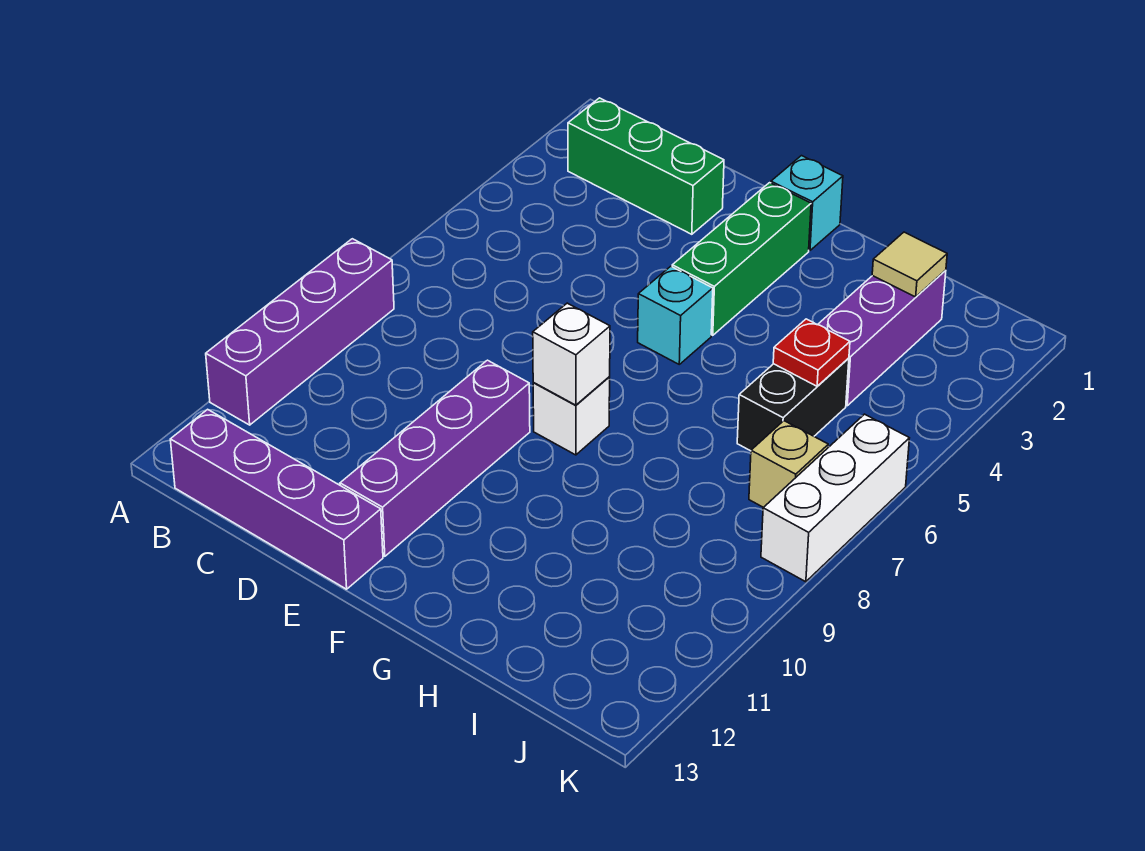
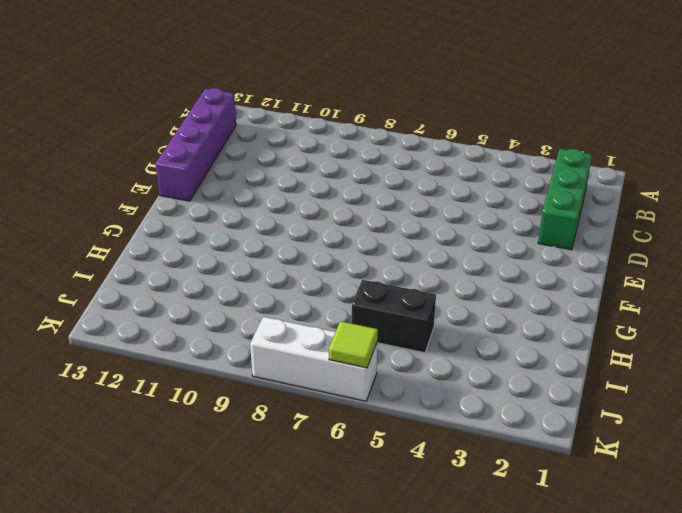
lime 1x1 tile [329,321,378,368] -> none
none -> purple 1x4 brick [206,239,394,425]
none -> purple 1x4 brick [340,360,530,556]
none -> cyan 1x1 brick [771,156,843,250]

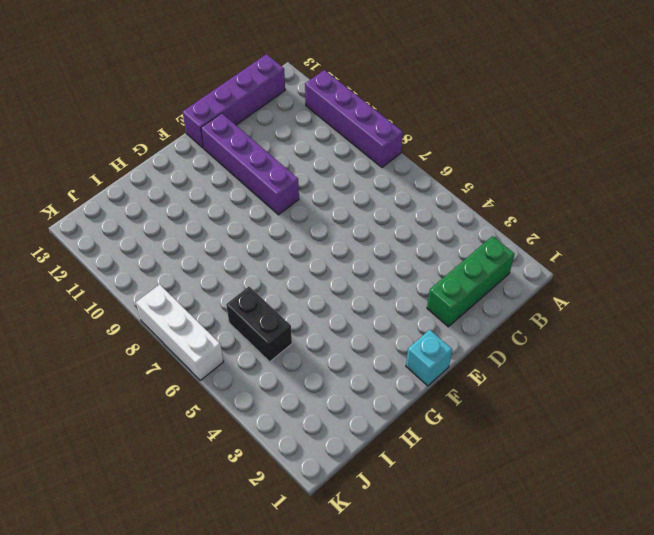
none -> green 1x3 brick [672,183,811,335]
none -> cyan 1x1 brick [638,266,713,364]
none -> white 1x1 brick [533,377,610,455]

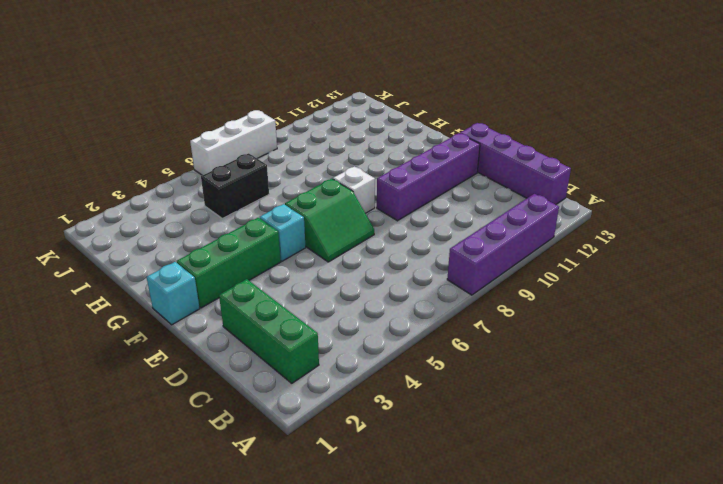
green 2x2 slope [285,179,374,262] -> none
none -> purple 1x3 brick [818,270,946,406]
none -> tan 1x1 brick [749,421,828,508]
none -> white 1x1 brick [533,303,610,405]

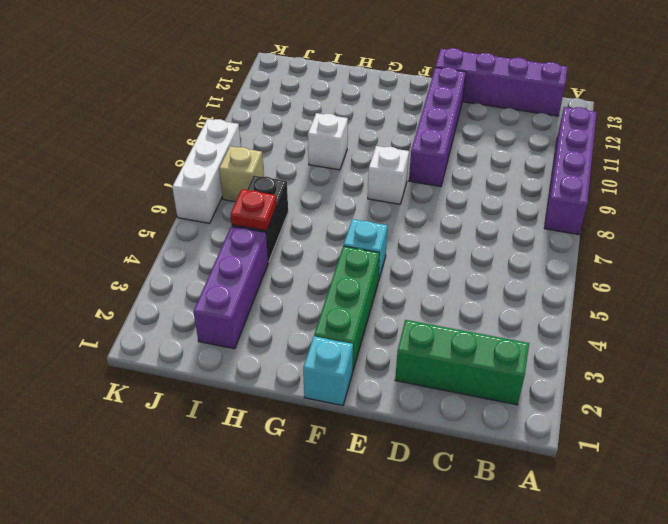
white 1x1 brick [308,113,348,170] -> white 1x1 brick moved to [533,303,610,405]
none -> tan 1x1 tile [872,232,947,297]

